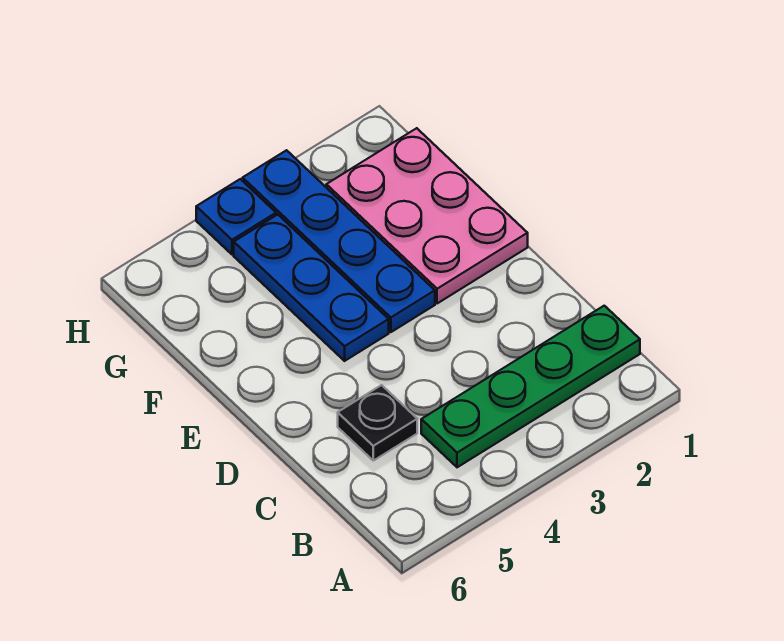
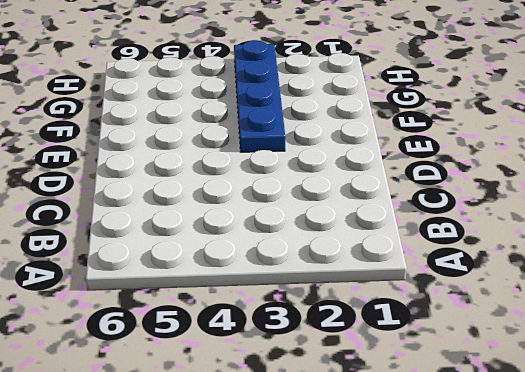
none -> green 1x4 plate [421,306,640,467]
none -> black 1x1 plate [338,385,417,461]

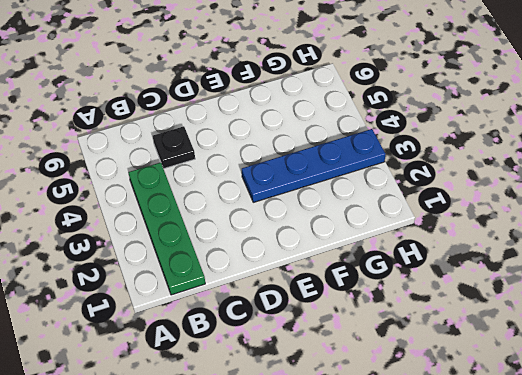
none -> pink 2x3 plate [326,128,528,304]
none -> blue 1x3 plate [234,215,389,361]

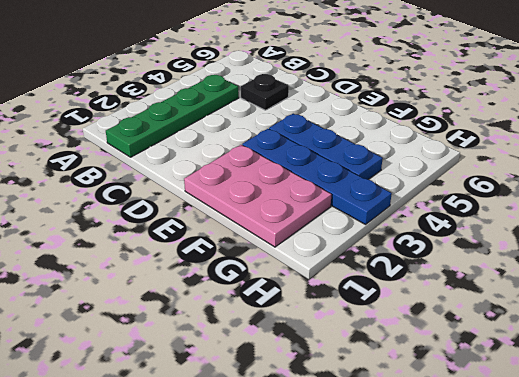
none -> blue 1x1 plate [196,179,276,255]

